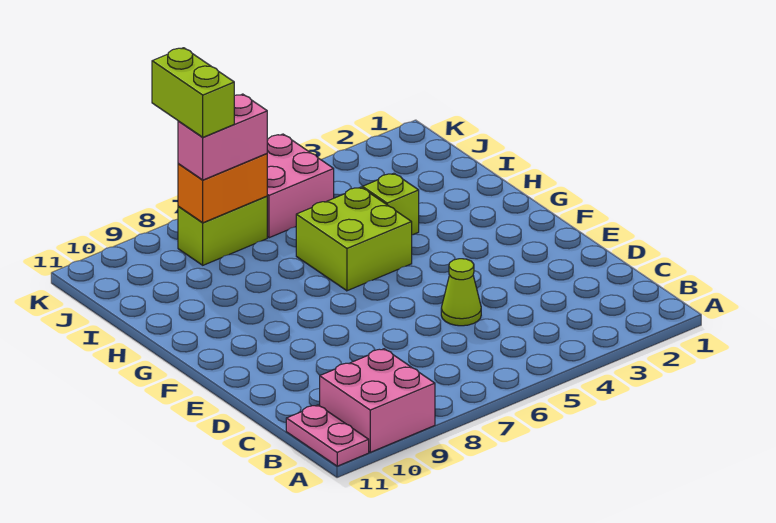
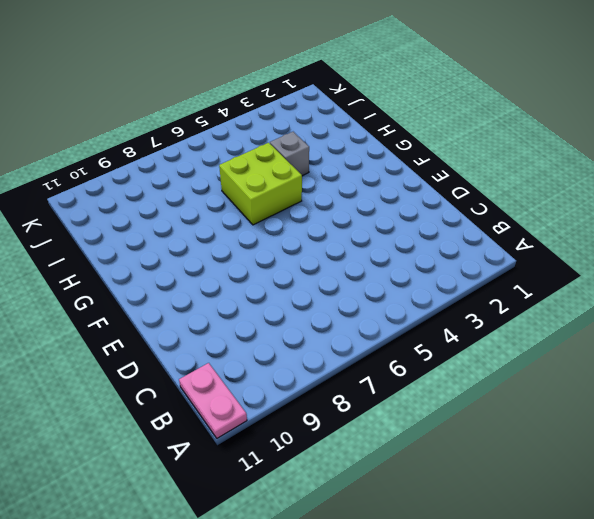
grey 1x1 brick [270,132,309,176] -> lime 1x1 brick [362,173,419,235]
none -> pink 2x2 brick [320,349,435,452]
none -> lime 1x1 cone [441,259,481,326]

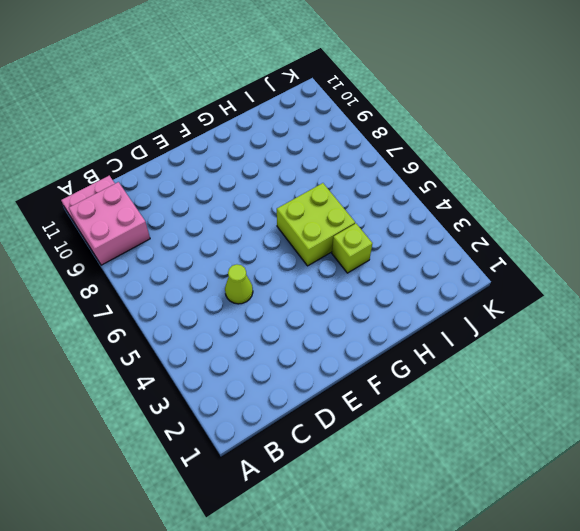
none -> pink 2x2 brick [267,134,334,238]
none -> lime 1x2 brick [178,196,267,265]

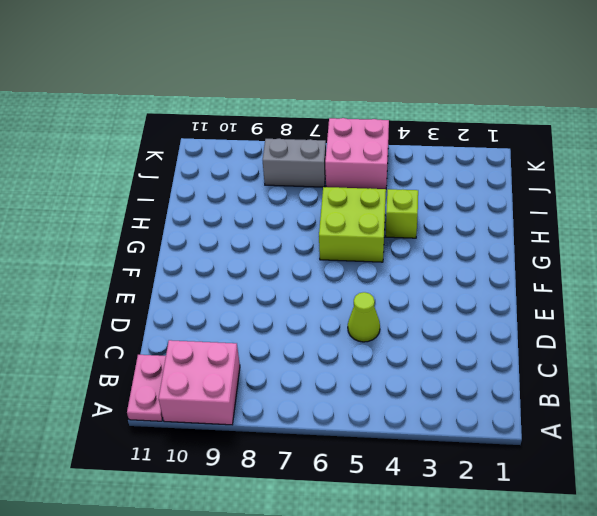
grey 1x2 brick [263,138,326,187] -> lime 1x2 brick [178,196,267,265]
none -> orange 1x2 brick [178,154,267,223]
none -> pink 1x2 brick [178,94,267,180]

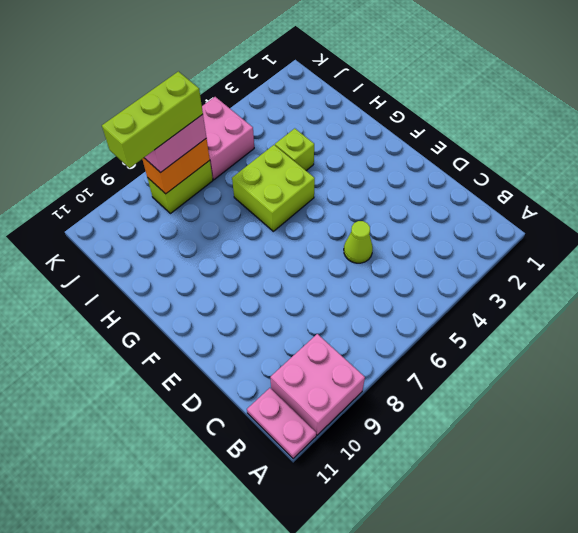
lime 1x3 brick [102,71,203,168] -> lime 1x2 brick [152,48,234,137]

